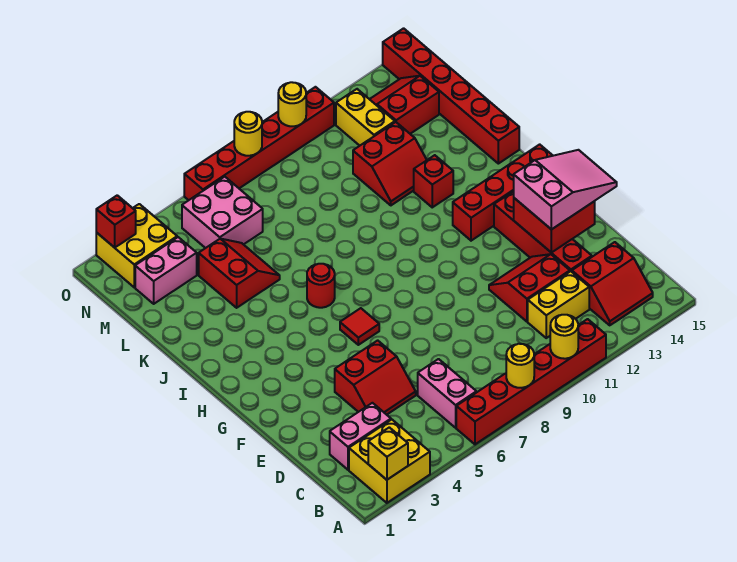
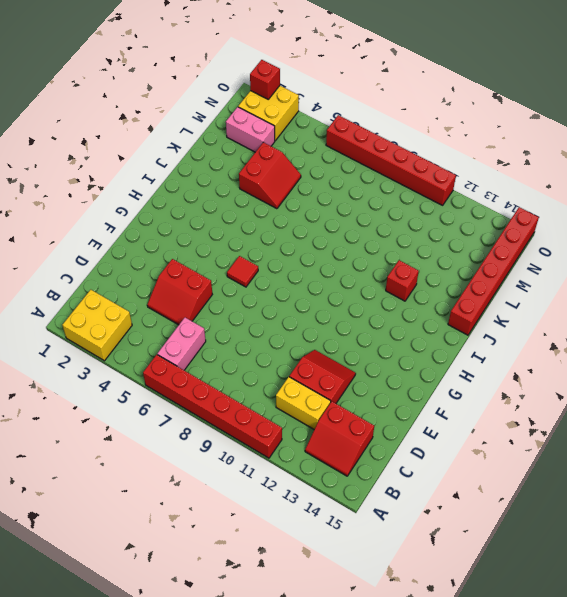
none -> pink 1x2 brick [330,403,391,470]
none -> red 1x4 brick [494,191,592,272]
none -> red 1x4 brick [453,144,553,241]
none -> red 1x1 round brick [307,264,335,308]

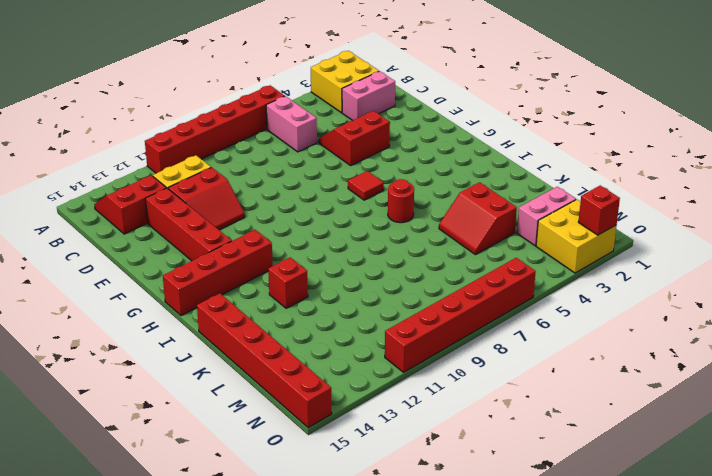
none -> red 2x2 slope [353,122,427,205]
none -> pink 2x2 brick [182,177,263,248]
none -> yellow 1x2 brick [336,89,395,146]
none -> red 2x2 slope [370,76,439,134]

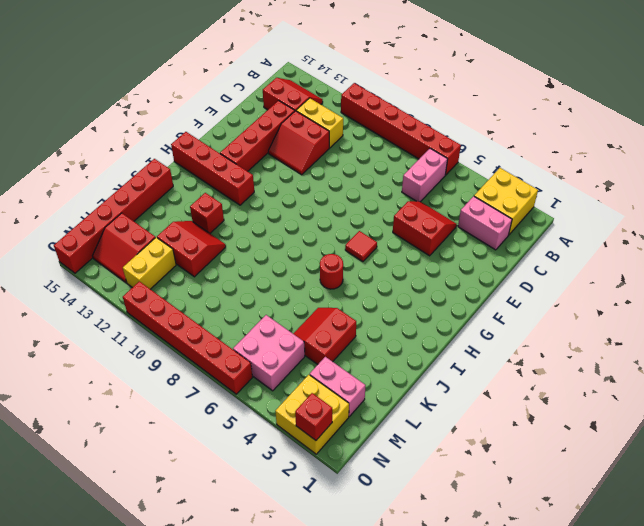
none -> yellow 1x1 brick [368,427,408,480]
none -> yellow 1x1 round brick [506,344,534,388]
none -> yellow 1x1 round brick [550,315,578,359]
none -> red 2x2 brick [514,198,595,253]

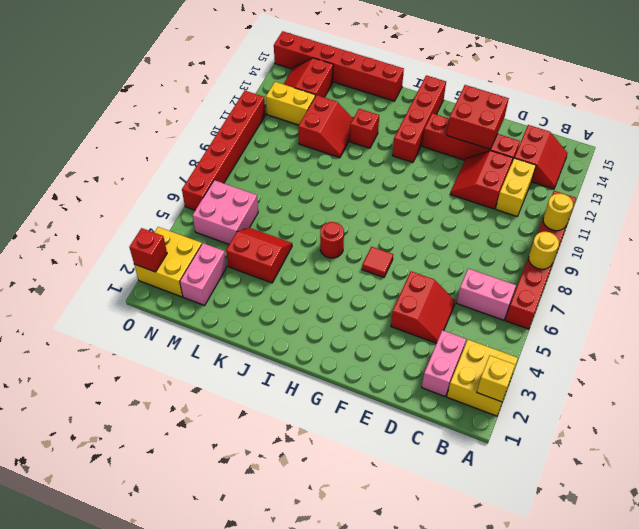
none -> yellow 1x1 round brick [234,112,262,156]
none -> yellow 1x1 round brick [278,82,306,126]
none -> pink 2x3 slope [514,150,617,230]

